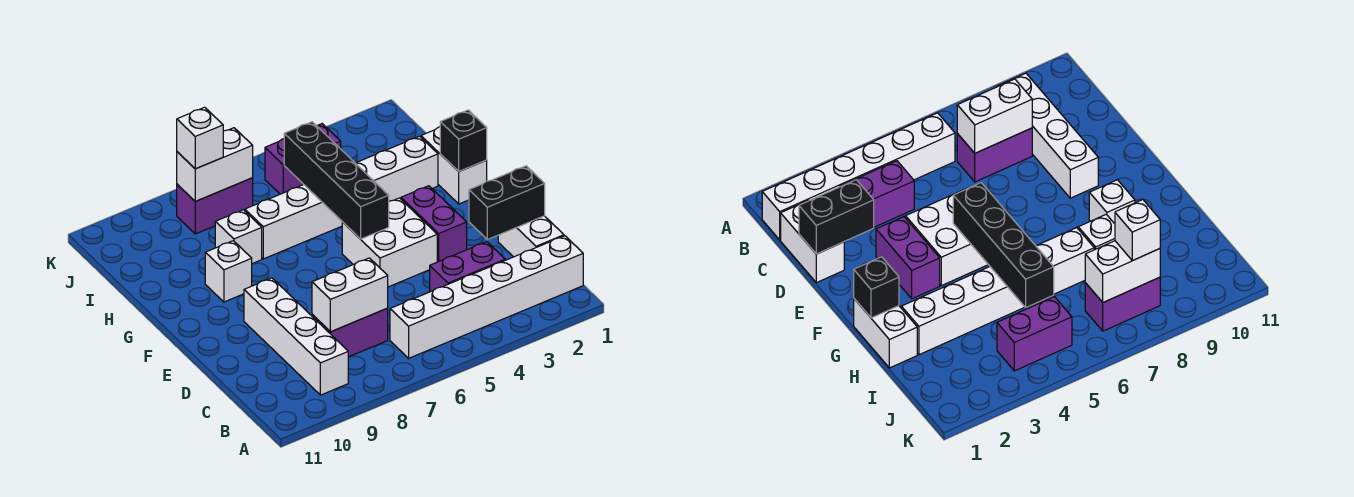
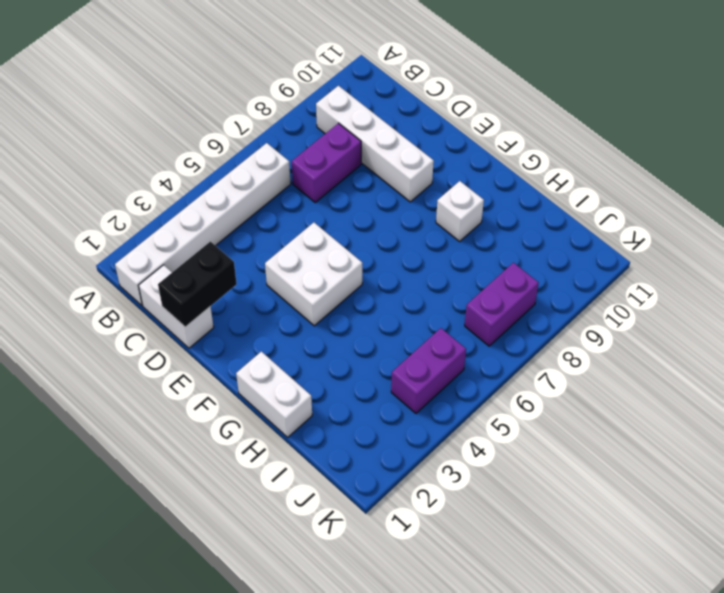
none -> purple 1x2 brick [430,242,505,292]
none -> purple 1x2 brick [401,186,467,262]
none -> white 1x6 brick [245,136,438,259]

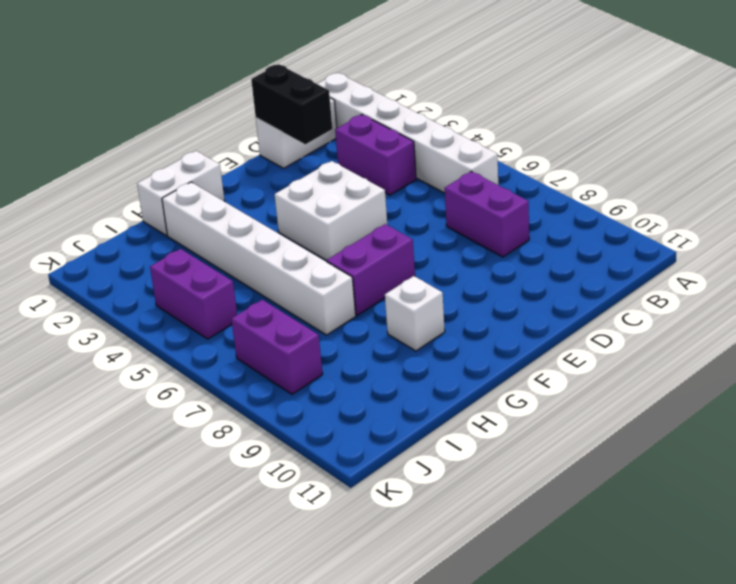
purple 1x2 brick [327,224,415,315] -> purple 1x2 brick moved to [401,186,467,262]
none -> white 1x4 brick [244,278,348,395]
none -> white 1x1 brick [215,210,262,264]
none -> white 1x2 brick [312,258,388,332]

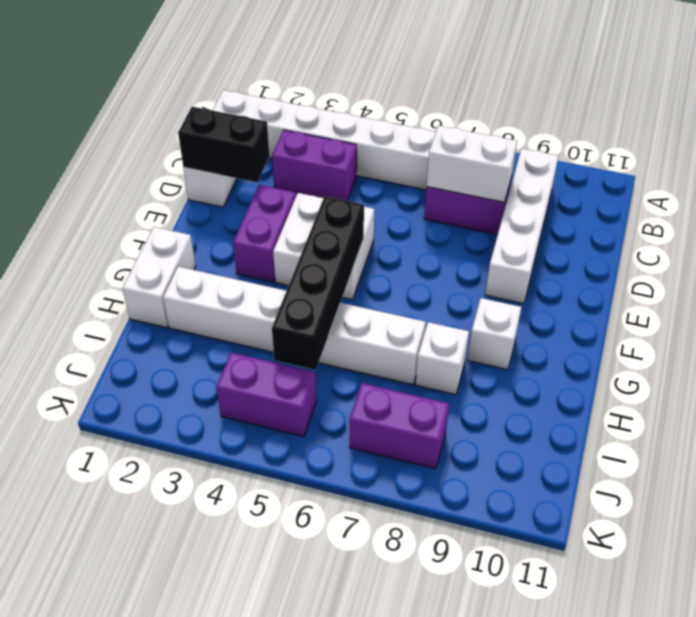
none -> black 1x1 brick [440,110,487,171]
none -> white 1x2 brick [177,128,253,201]
none -> white 1x1 brick [177,107,223,169]

